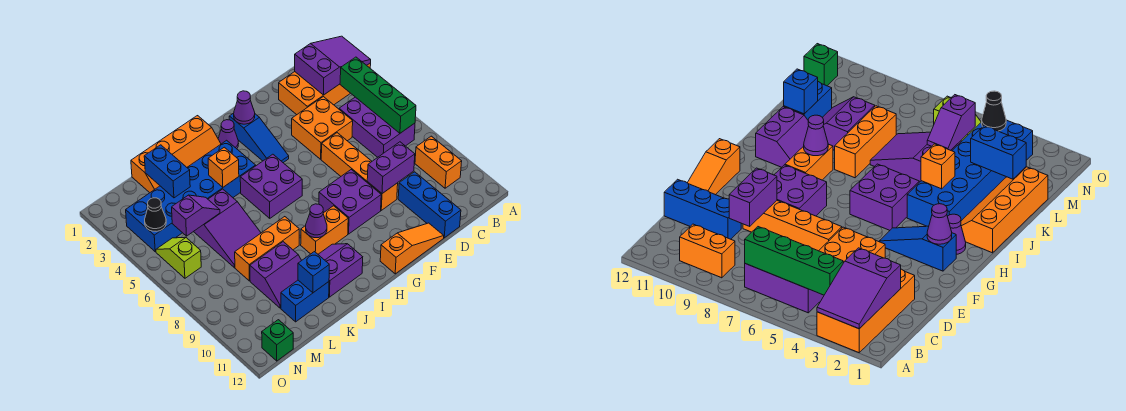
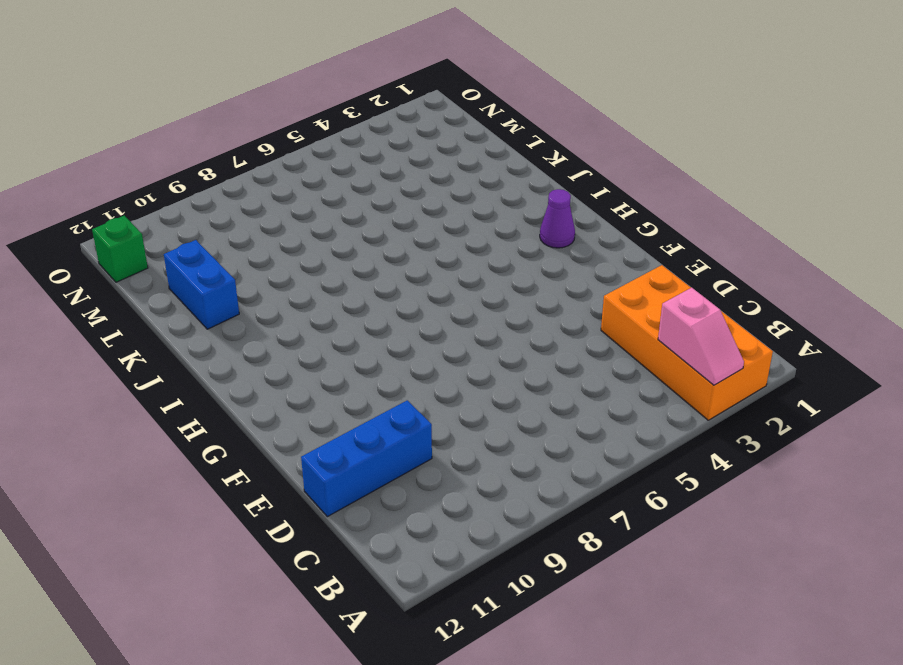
pink 1x2 slope [658,287,744,385] -> purple 2x3 slope [295,36,371,95]
none -> purple 2x3 brick [339,97,415,157]
none -> orange 1x2 brick [415,136,462,188]
none -> orange 2x2 brick [292,97,353,159]
none -> orange 1x4 brick [321,133,398,210]

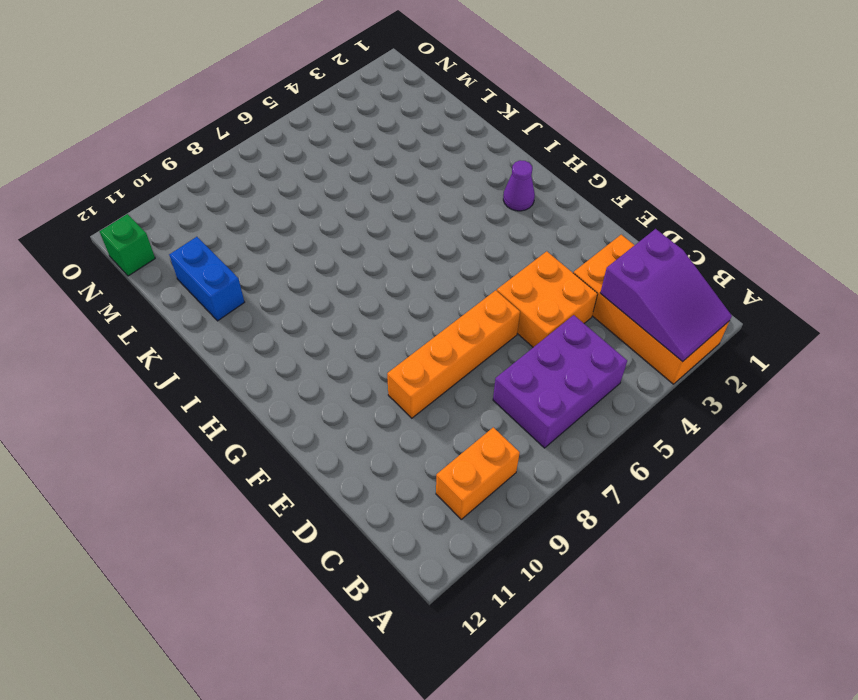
none -> blue 1x3 brick [398,172,461,238]
none -> orange 1x3 slope [380,223,444,274]
none -> purple 2x2 brick [319,170,381,234]
none -> blue 1x3 slope [229,113,289,163]

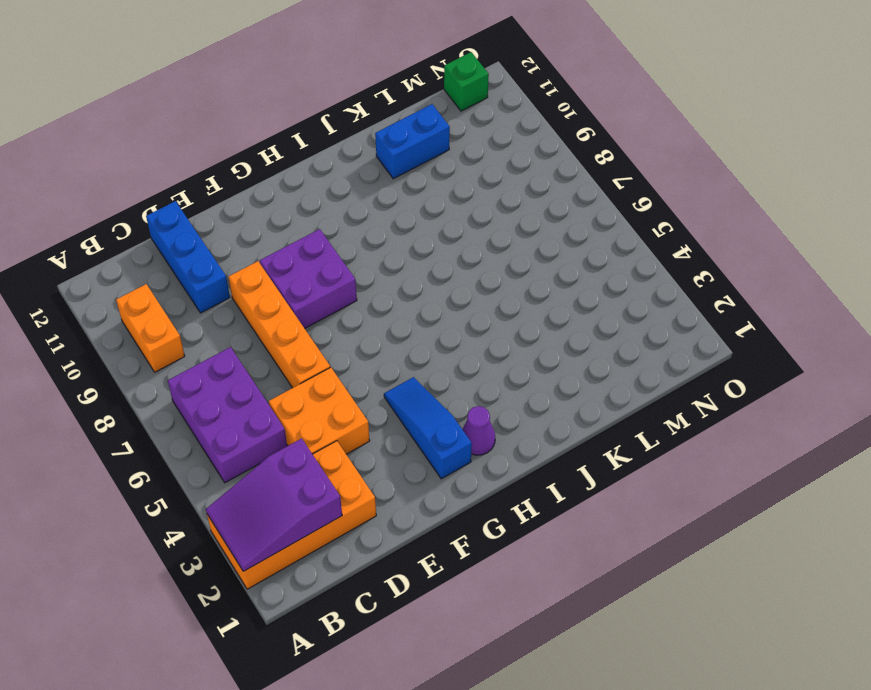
none -> orange 1x3 slope [380,223,444,274]
none -> purple 2x2 brick [240,154,302,218]
none -> orange 1x2 brick [301,206,348,254]
none -> orange 2x4 slope [131,116,221,193]

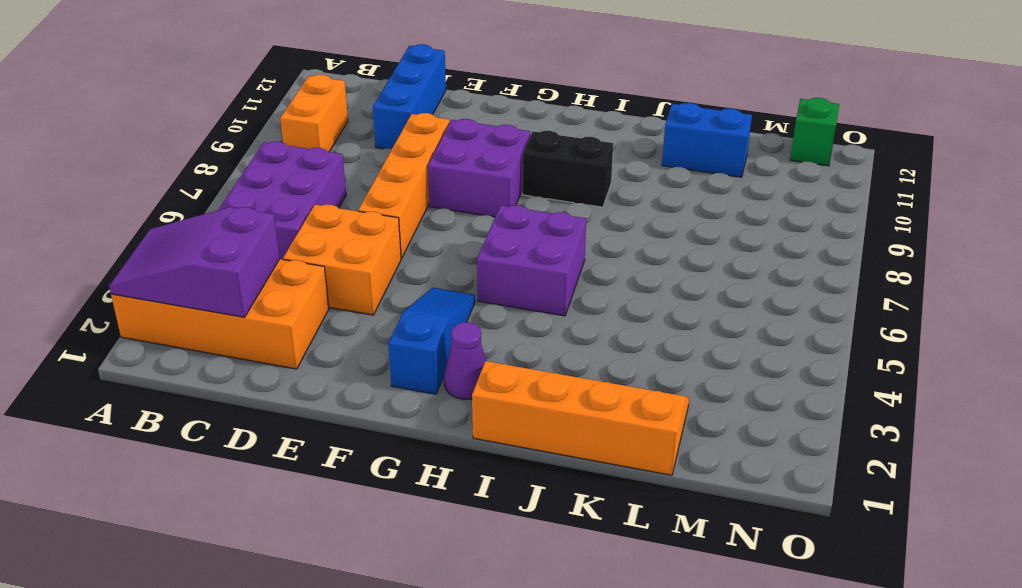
black 1x2 brick [522,131,613,207] -> orange 1x2 brick [301,206,348,254]
none -> orange 1x3 slope [380,223,444,274]
none -> blue 2x6 brick [126,140,256,252]
none -> purple 2x2 slope [318,244,363,297]
none -> orange 1x3 brick [235,217,299,281]

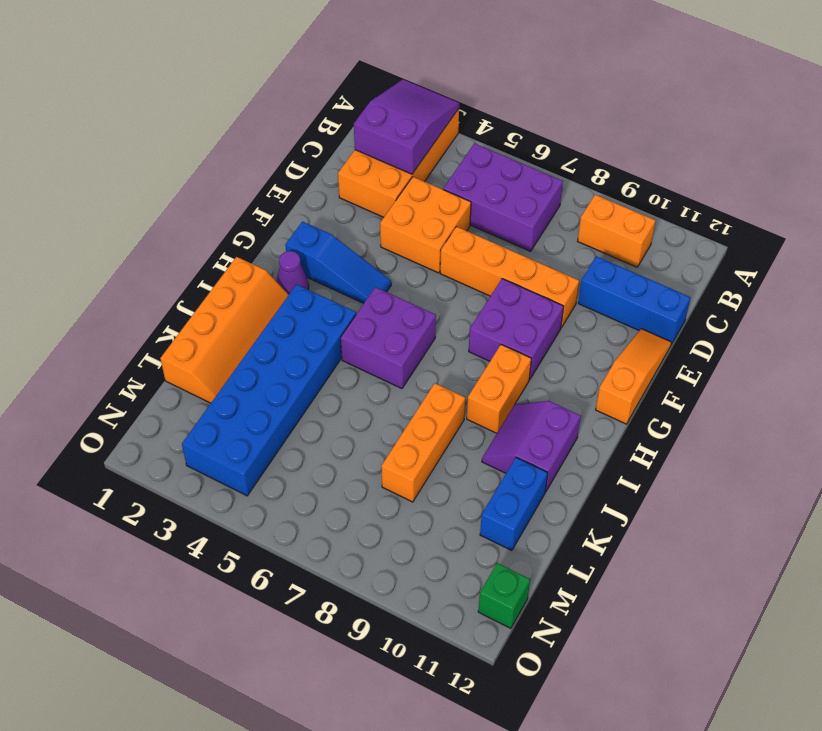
none -> purple 2x3 slope [194,189,261,267]
none -> purple 2x2 slope [250,242,302,308]
none -> lime 1x2 slope [156,237,201,278]
none -> green 1x4 brick [340,57,416,133]

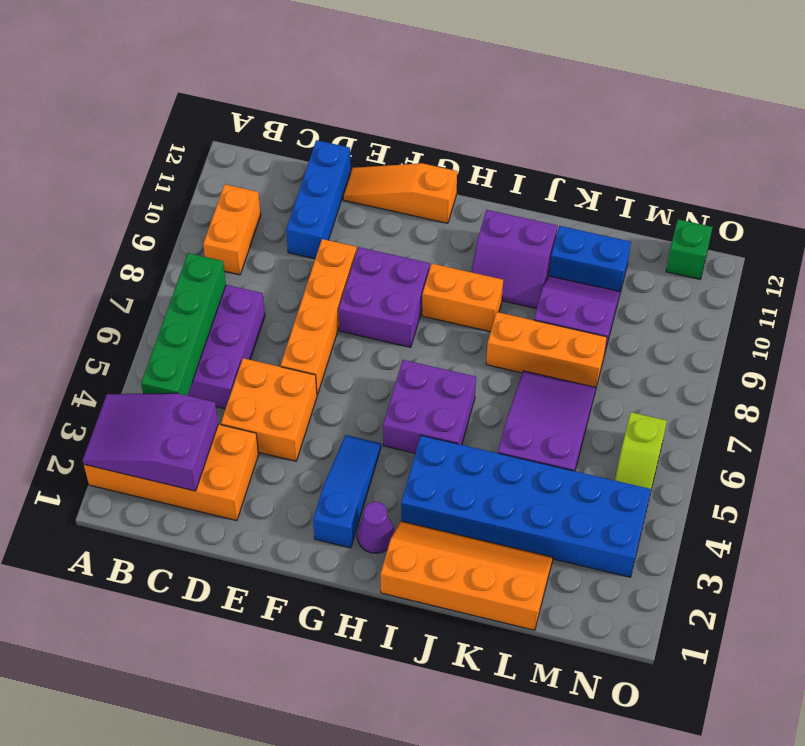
none -> purple 1x2 brick [367,142,415,194]
none -> purple 1x1 cone [234,91,255,124]
none -> purple 1x1 cone [306,204,327,238]
none -> orange 1x1 brick [208,147,239,187]

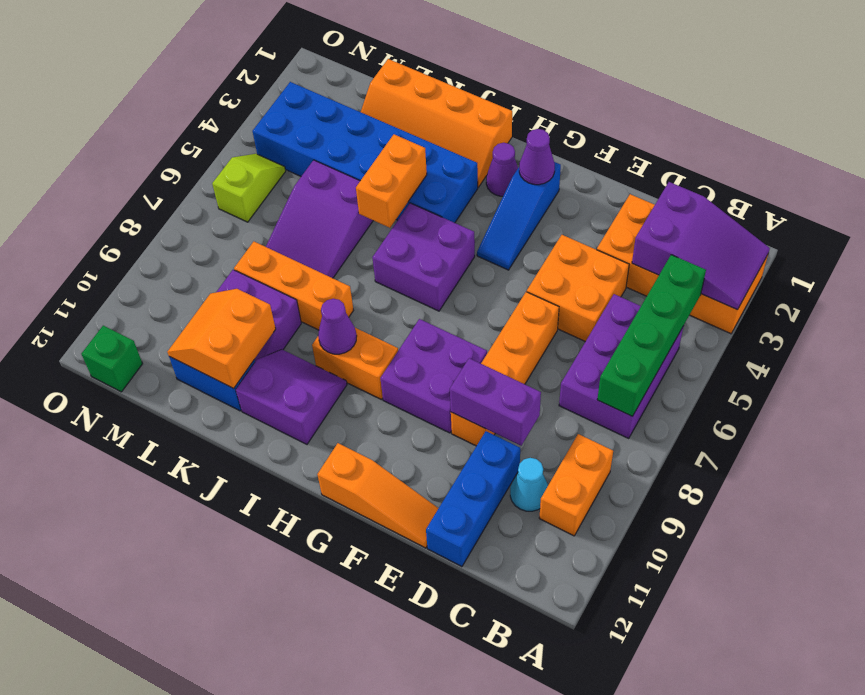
cyan 1x1 cone [510,458,548,511] -> none
orange 1x2 brick [356,134,427,228] -> orange 1x1 brick [208,147,239,187]
orange 2x2 slope [168,289,276,388] -> blue 1x1 brick [298,252,329,293]
none -> blue 1x2 brick [144,145,190,198]
none -> purple 1x2 slope [172,195,220,236]
none -> black 1x1 cone [145,198,166,231]

